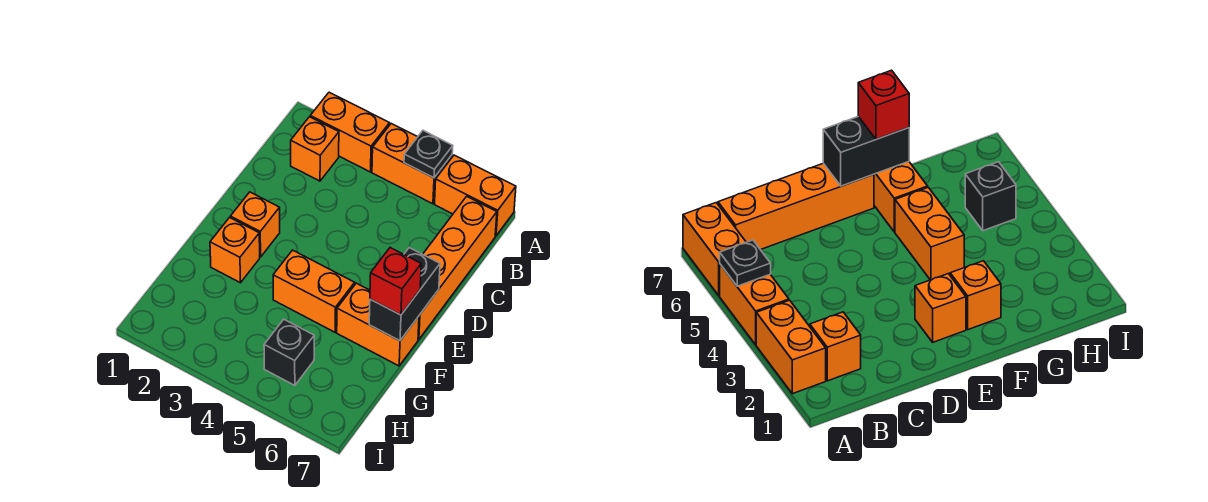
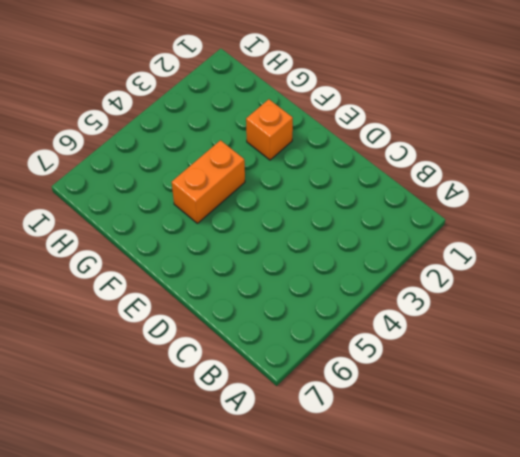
none -> orange 1x2 brick [310,92,390,172]
none -> orange 1x2 brick [372,124,452,204]
none -> orange 1x2 brick [435,155,516,236]

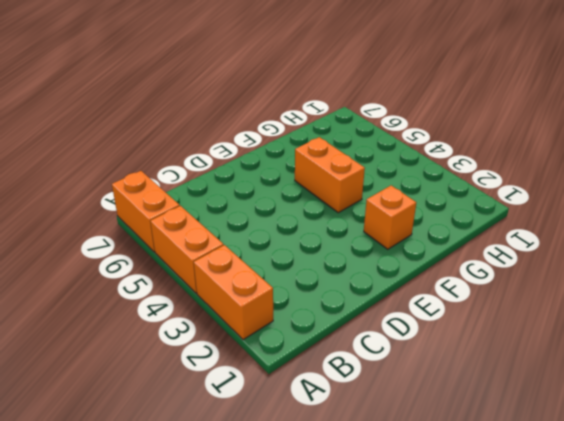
none -> orange 1x1 brick [291,117,339,181]
none -> orange 1x4 brick [418,196,497,339]
none -> orange 1x1 brick [230,192,280,257]

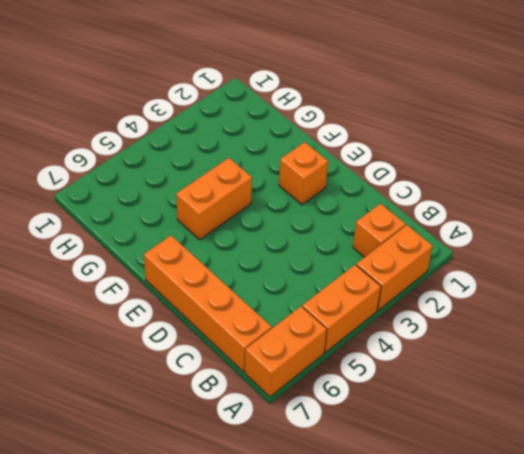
none -> orange 1x1 brick [210,218,260,283]
none -> orange 1x2 brick [337,283,419,366]
none -> black 1x1 brick [264,319,314,385]

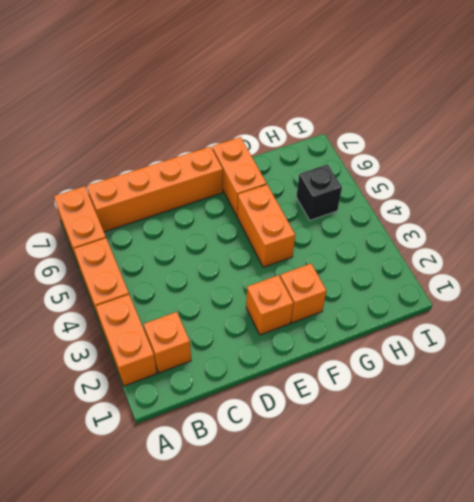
none -> black 1x1 plate [404,131,453,178]
none -> black 1x2 brick [369,248,440,341]
none -> red 1x1 brick [370,248,421,315]

